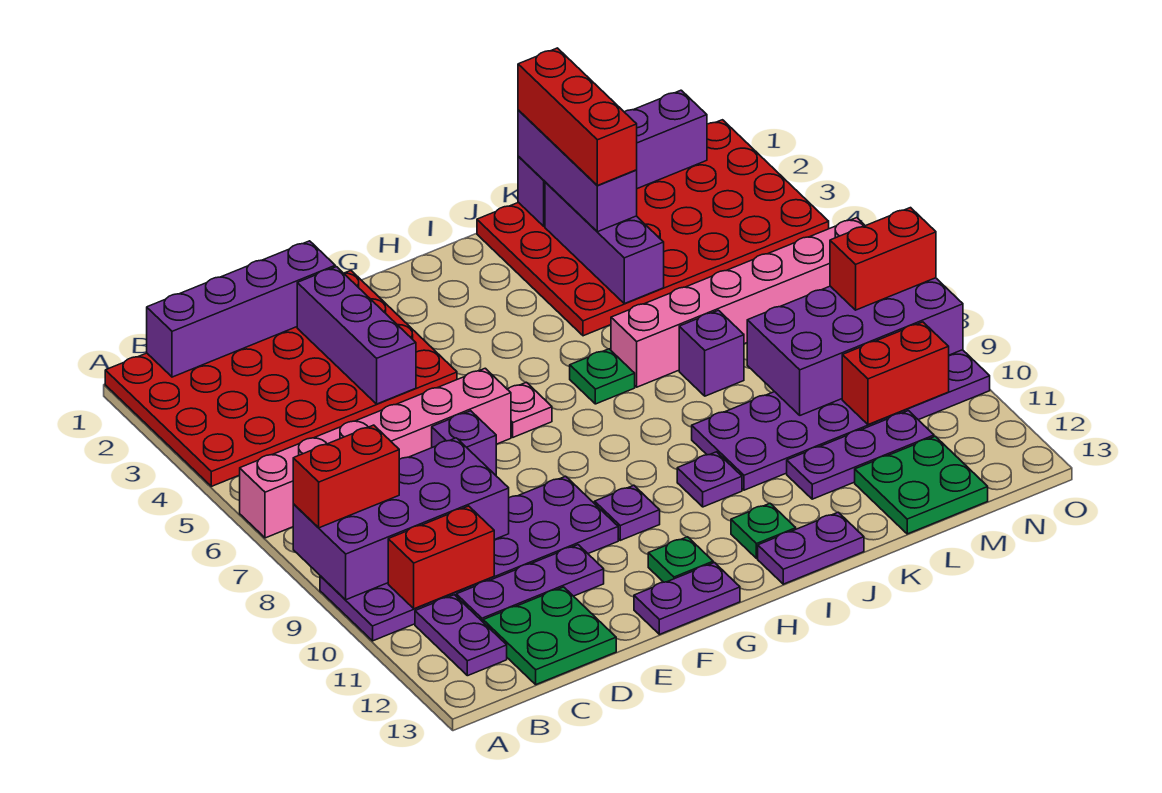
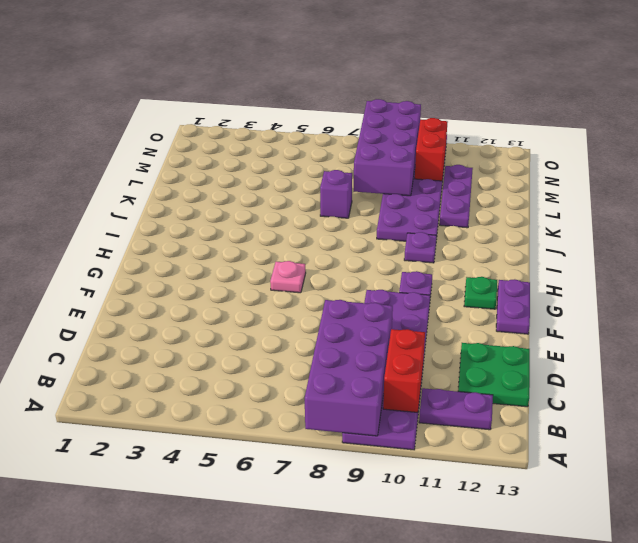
none -> red 4x6 plate [105,271,457,486]
none -> pink 1x6 brick [240,368,511,538]
none -> purple 1x3 plate [456,545,604,622]
none -> purple 1x1 brick [432,411,496,475]

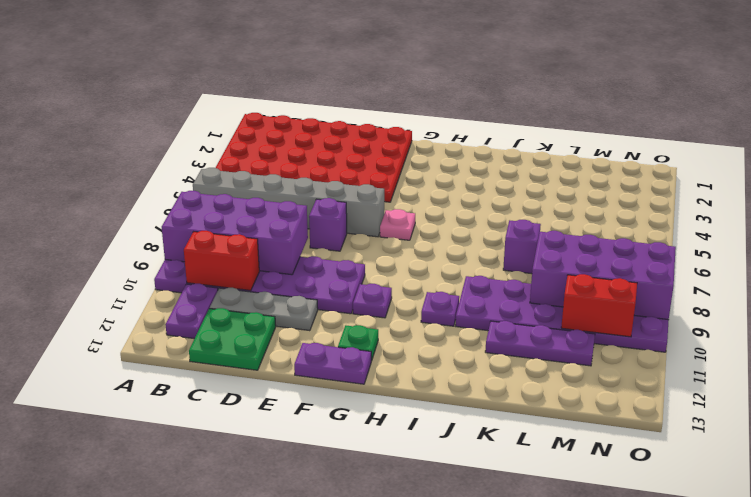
grey 1x6 brick [193,168,384,237] -> pink 1x6 brick [240,368,511,538]
grey 1x3 plate [210,288,318,331] -> purple 1x3 plate [456,545,604,622]
none -> green 1x1 plate [570,349,635,404]
none -> green 1x1 plate [731,503,796,558]
none -> purple 1x2 plate [758,512,864,584]
none -> red 4x6 plate [477,120,829,336]

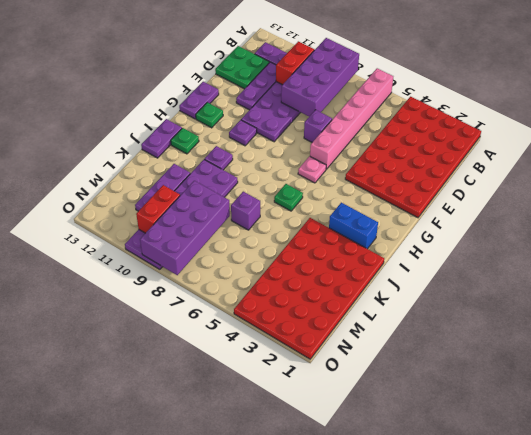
blue 1x2 brick [329,203,378,249] -> none
none -> pink 1x6 brick [611,218,865,387]
none -> green 2x2 plate [855,436,988,534]
none -> purple 1x4 brick [147,241,335,377]
none -> purple 1x3 brick [297,267,416,404]

